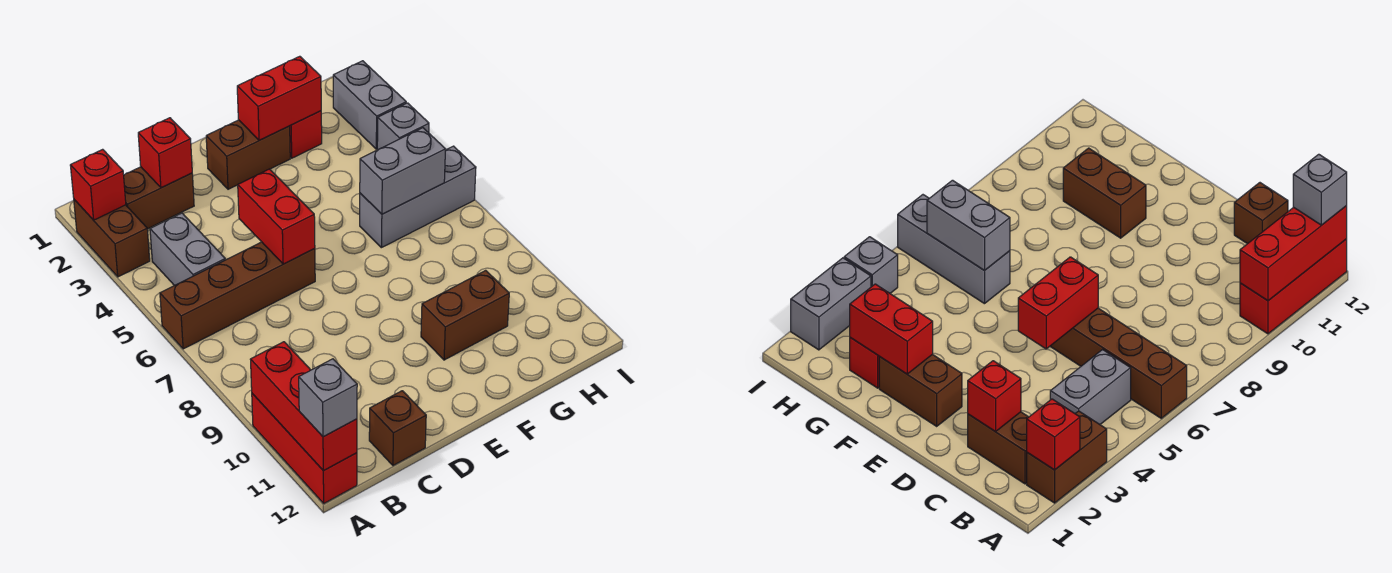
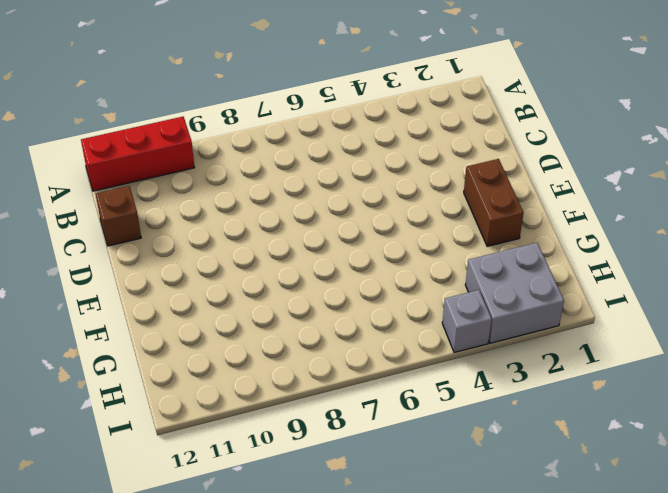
grey 2x2 brick [465,243,564,343] -> grey 1x2 brick [333,61,406,149]
none -> brown 1x2 brick [74,200,150,277]
none -> brown 1x4 brick [160,242,315,349]
none -> brown 1x2 brick [124,167,194,229]

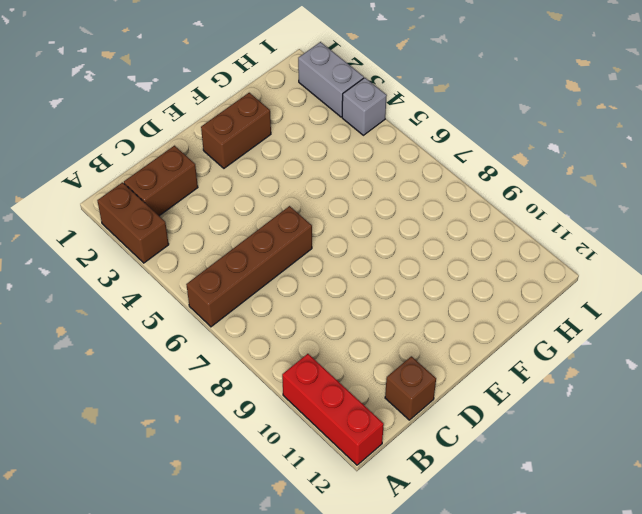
none -> grey 1x2 brick [150,213,225,286]
none -> brown 1x2 brick [421,270,509,360]
none -> red 1x1 brick [290,111,322,158]

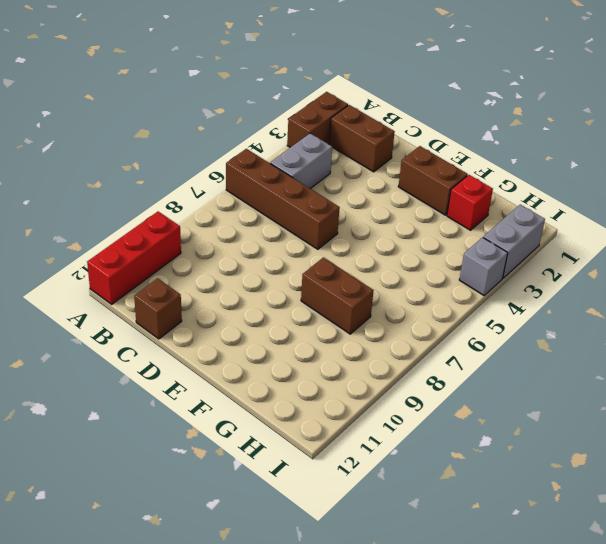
brown 1x2 brick [301,257,374,334] -> brown 1x2 brick moved to [421,270,509,360]
none -> grey 1x3 brick [360,146,476,248]
none -> red 1x1 brick [70,149,126,220]
none -> red 1x3 brick [250,342,357,471]

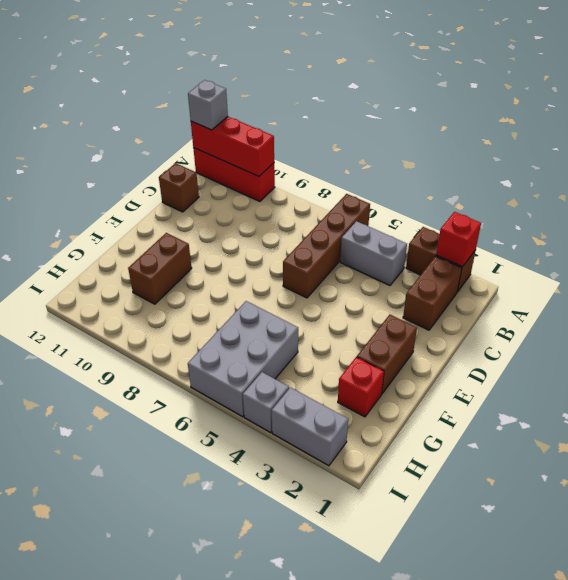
grey 2x3 brick [188,301,298,417] -> grey 1x3 brick [360,146,476,248]
none -> red 1x1 brick [138,118,192,188]
none -> red 1x2 brick [238,169,315,264]
none -> red 1x2 brick [237,56,321,140]

